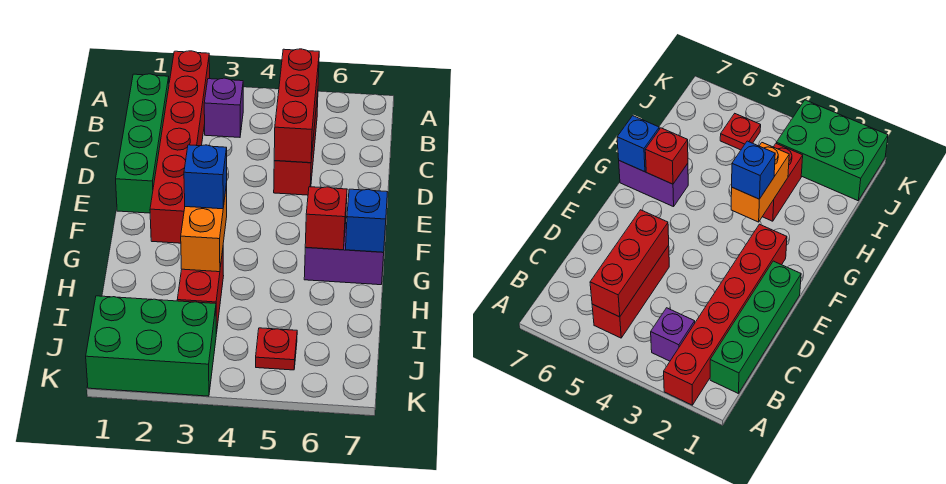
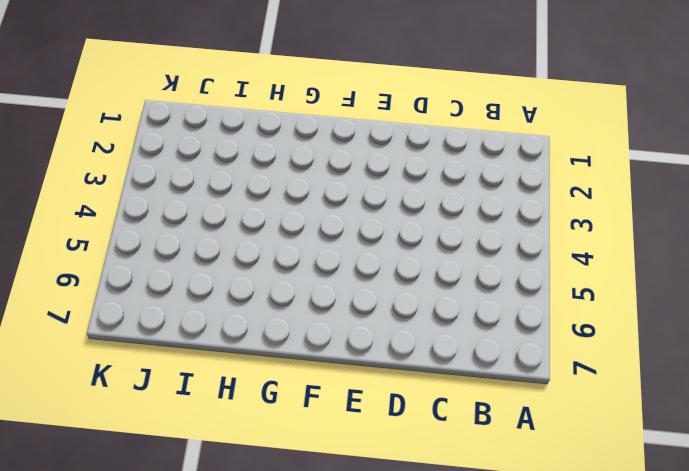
none -> red 1x6 brick [150,51,210,243]
none -> green 1x4 brick [116,74,169,213]
none -> purple 1x1 brick [204,78,243,137]

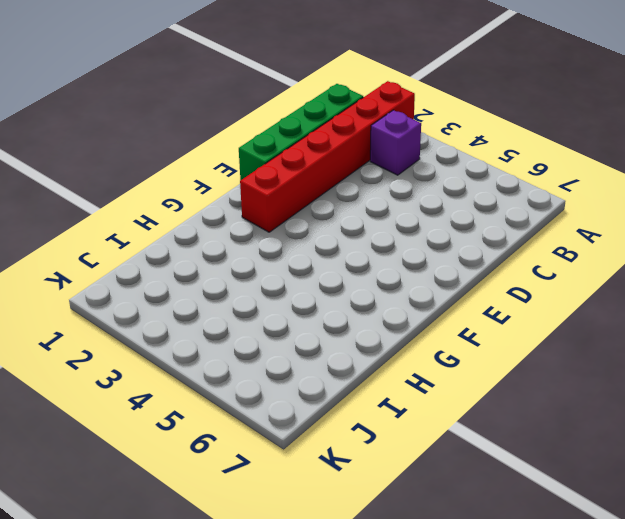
none -> red 1x3 brick [274,93,318,195]
none -> purple 1x2 brick [304,223,384,285]
none -> red 1x2 brick [177,250,224,334]

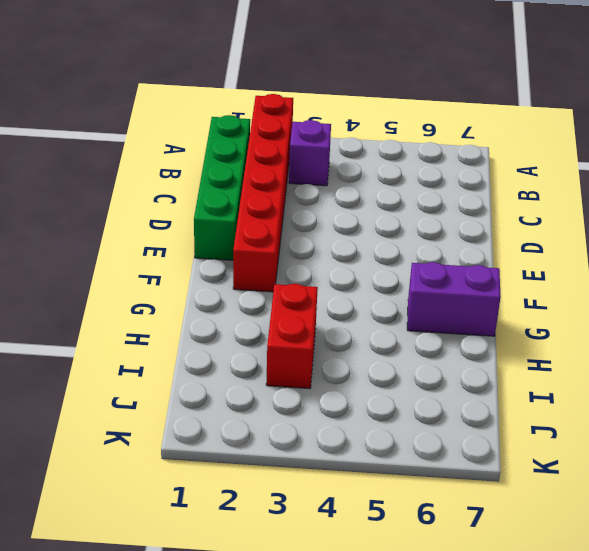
none -> red 1x3 brick [274,93,318,195]
none -> green 2x3 brick [86,296,216,396]
none -> red 1x1 plate [256,328,297,370]

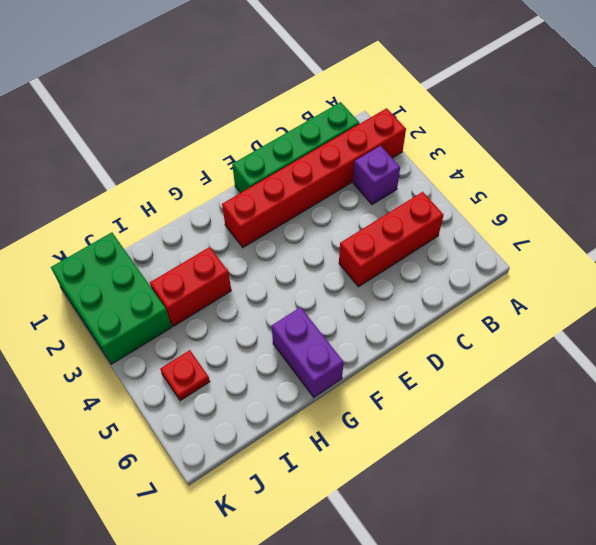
none -> red 1x3 brick [274,49,319,163]
none -> orange 1x2 brick [181,184,227,272]
none -> red 1x1 brick [305,187,347,250]

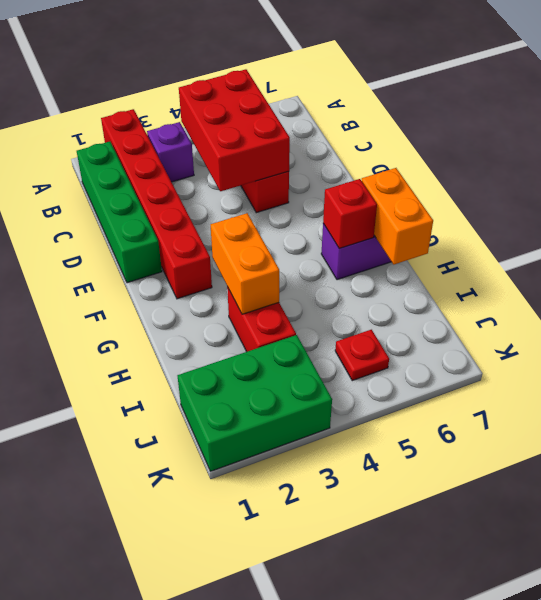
red 2x3 brick [179,69,290,191] -> red 1x3 brick [274,49,319,163]
orange 1x2 brick [362,168,433,264] -> blue 1x1 brick [346,189,387,252]
none -> blue 1x1 brick [184,145,227,209]

